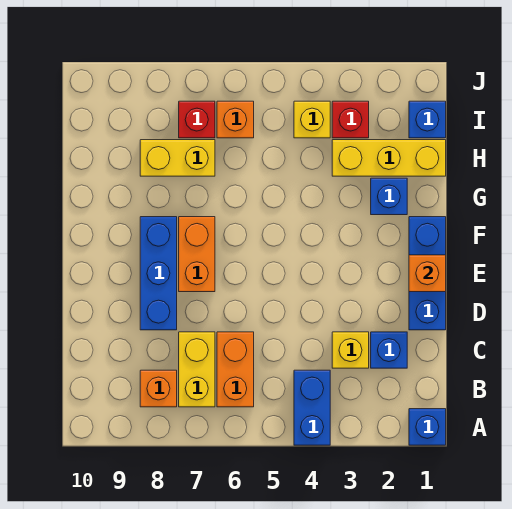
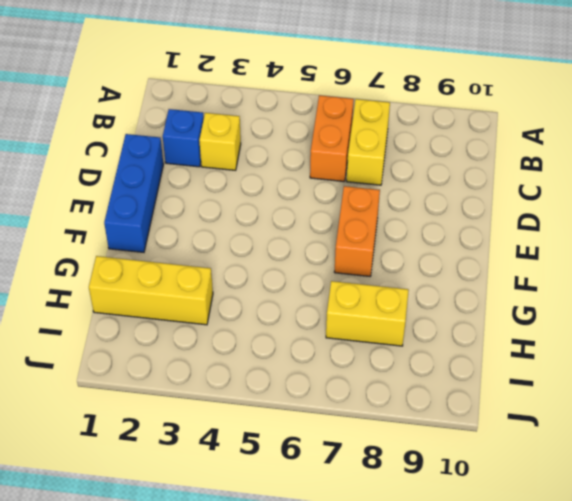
none -> blue 1x1 brick [409,409,446,445]
none -> blue 1x2 brick [294,370,330,445]
none -> orange 1x1 brick [140,370,177,407]

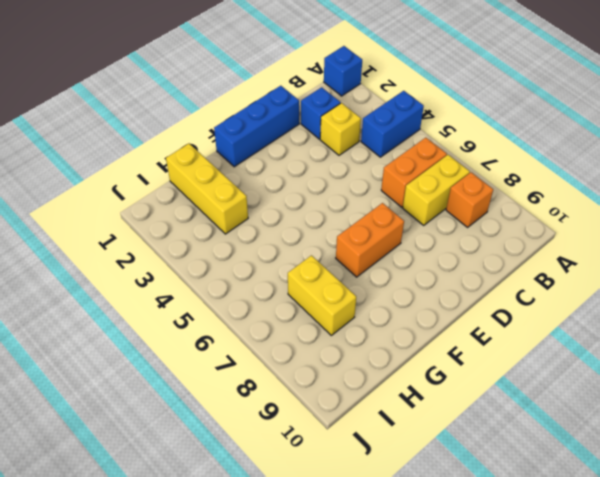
none -> blue 1x3 brick [140,217,177,330]
none -> blue 1x1 brick [371,178,407,215]
none -> blue 1x1 brick [409,101,446,138]

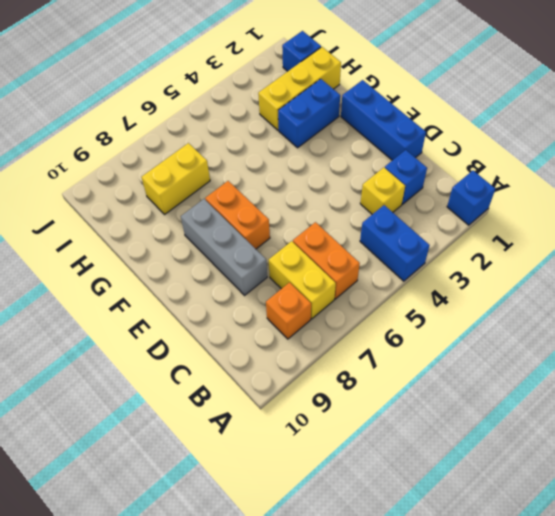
grey 1x3 brick [181,199,267,295] -> blue 1x3 brick [140,217,177,330]
blue 1x2 brick [278,79,340,148] -> blue 1x1 brick [371,178,407,215]
none -> red 1x1 brick [332,101,369,138]
none -> yellow 1x1 brick [294,101,330,138]
none -> orange 1x1 brick [217,101,254,138]

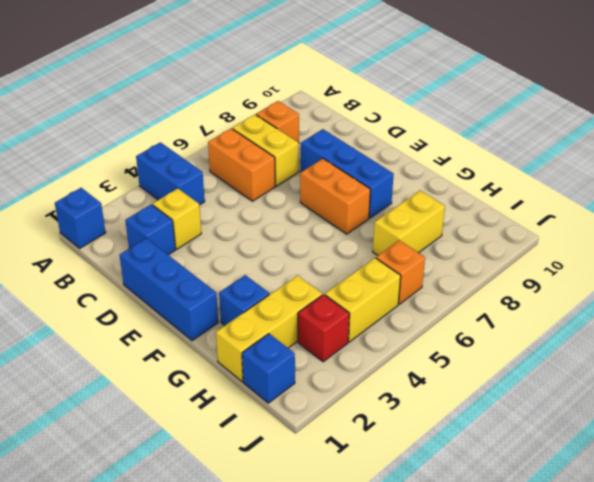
yellow 1x2 brick [325,258,401,342] -> yellow 1x1 brick [294,101,330,138]
none -> red 1x1 brick [179,101,215,138]
none -> orange 1x1 brick [409,255,446,292]

